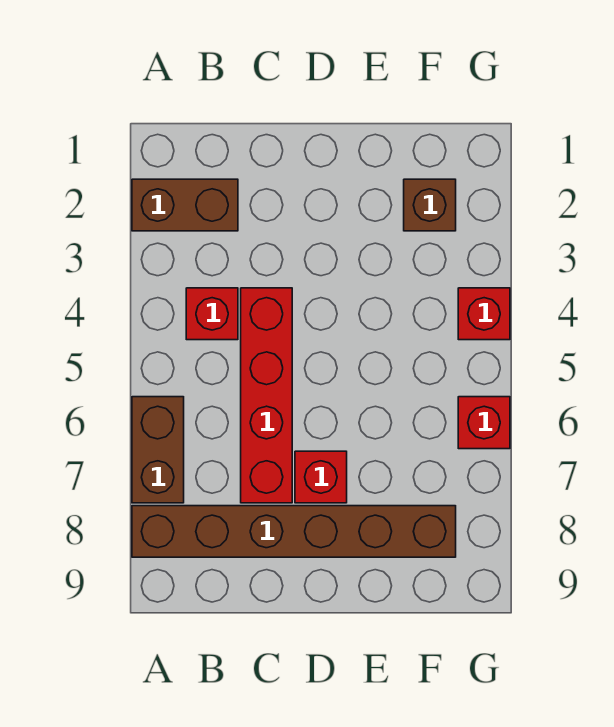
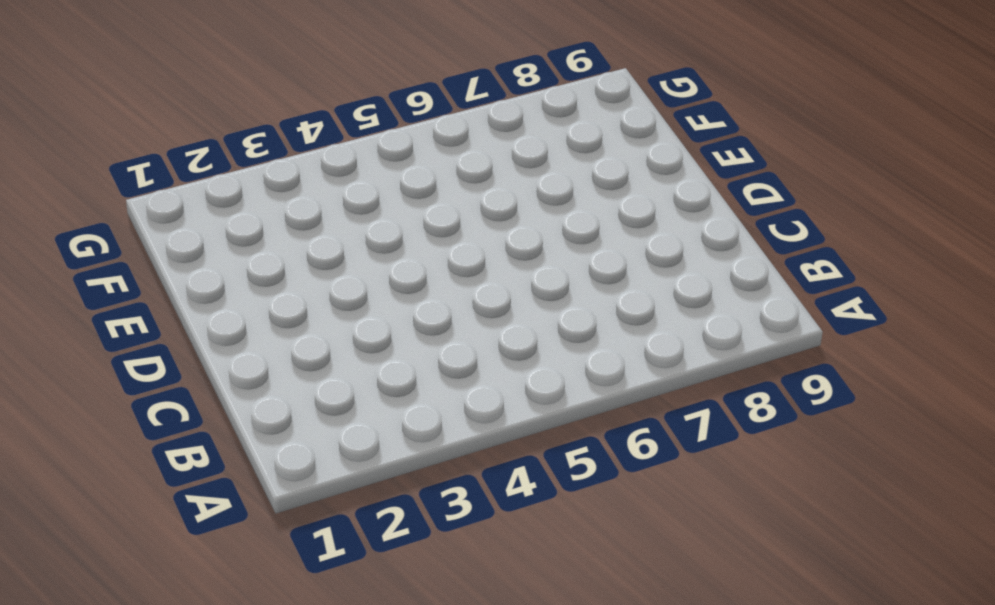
none -> brown 1x2 brick [132,179,238,231]
none -> brown 1x2 brick [132,397,184,503]

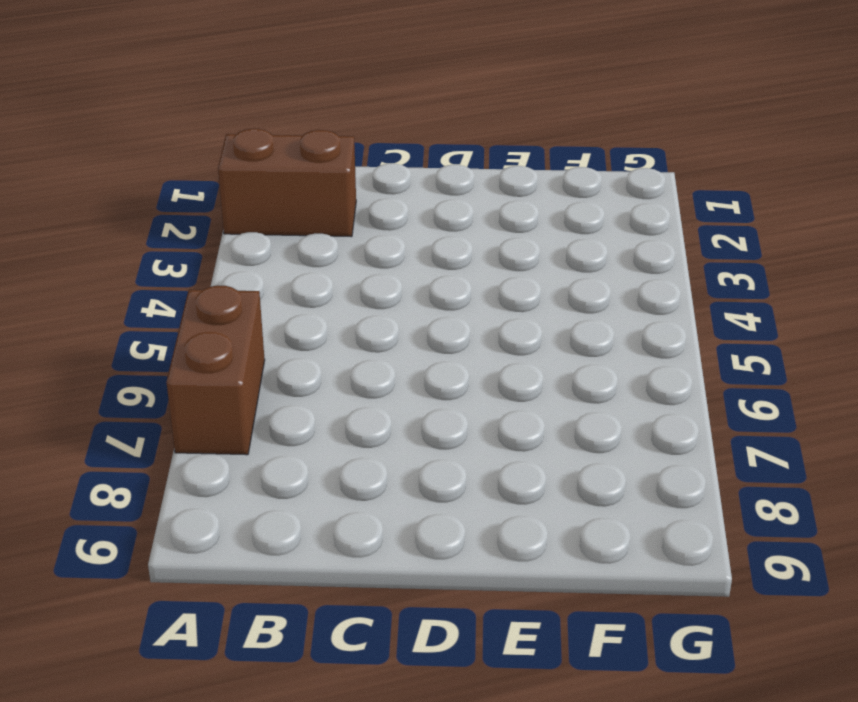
none -> brown 1x6 brick [132,506,456,557]
none -> red 1x1 brick [186,288,238,340]

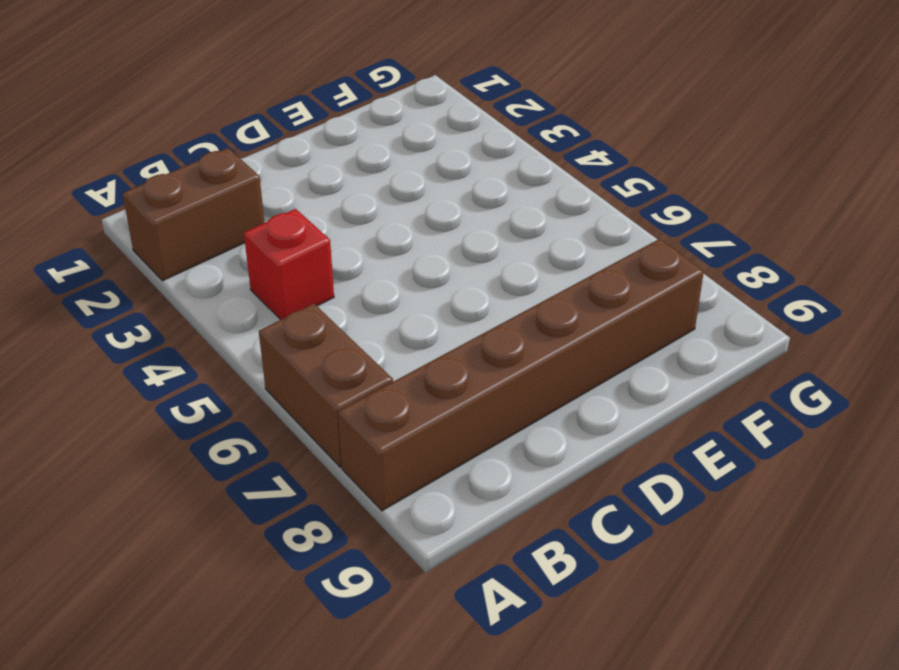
none -> red 1x4 brick [241,288,292,503]
none -> red 1x1 brick [295,451,347,503]

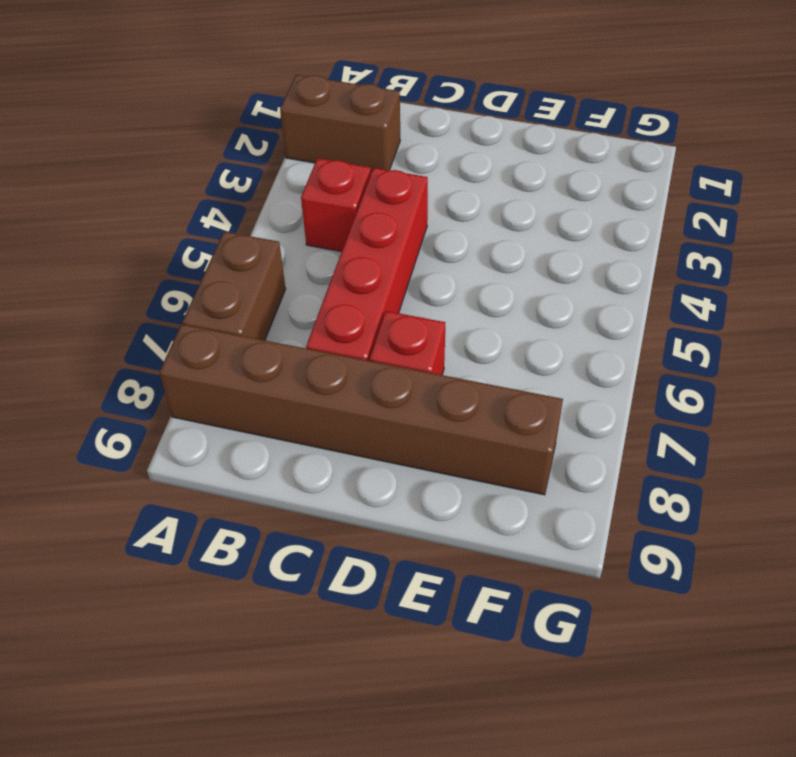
none -> brown 1x1 brick [404,179,456,231]
none -> red 1x1 brick [458,288,510,340]

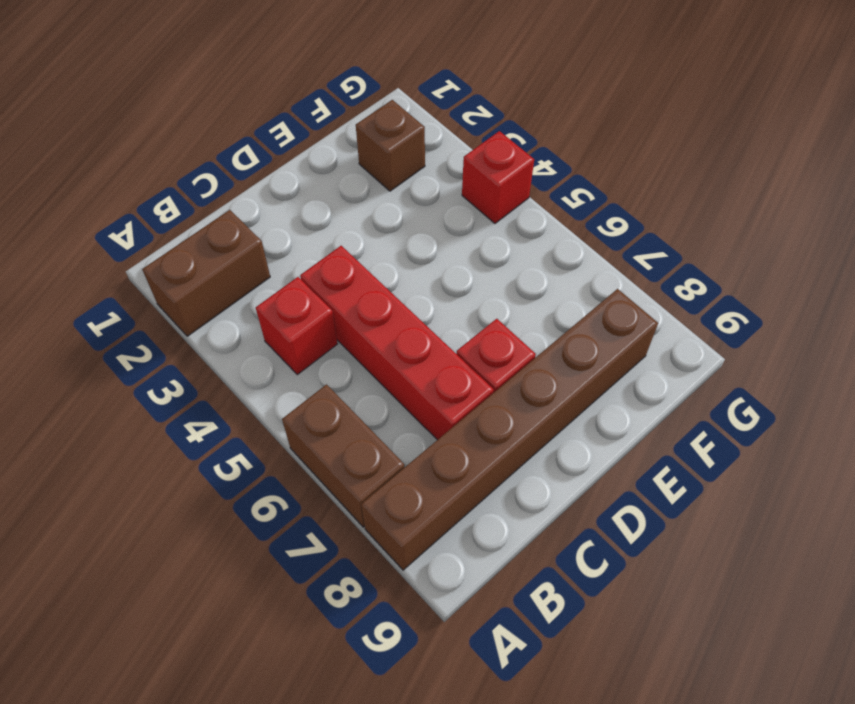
none -> red 1x1 brick [458,397,510,449]

